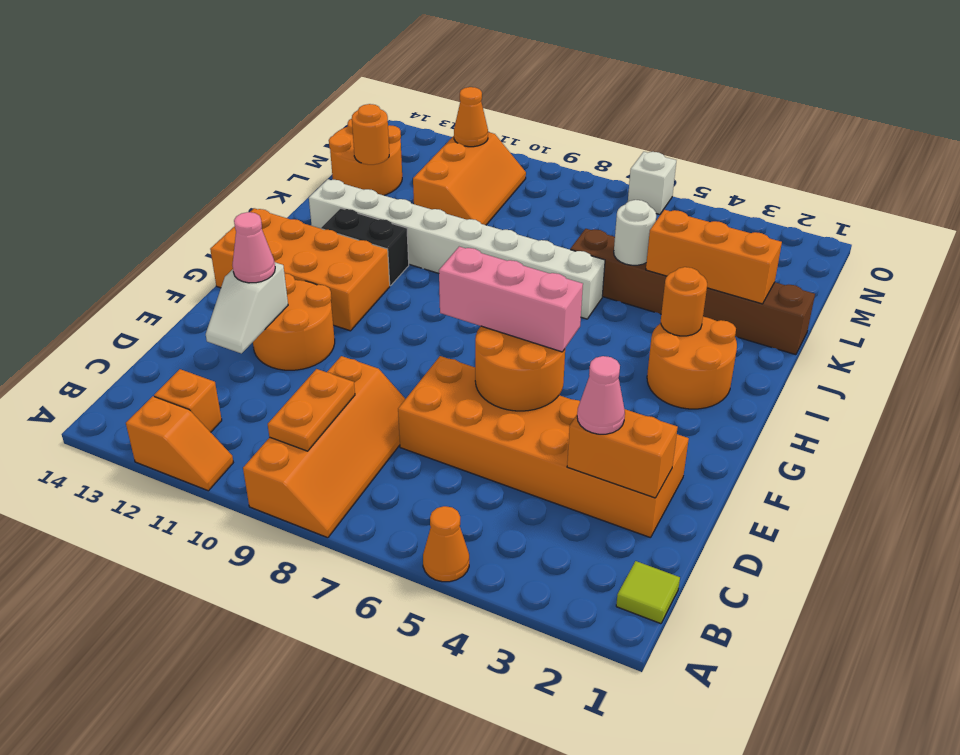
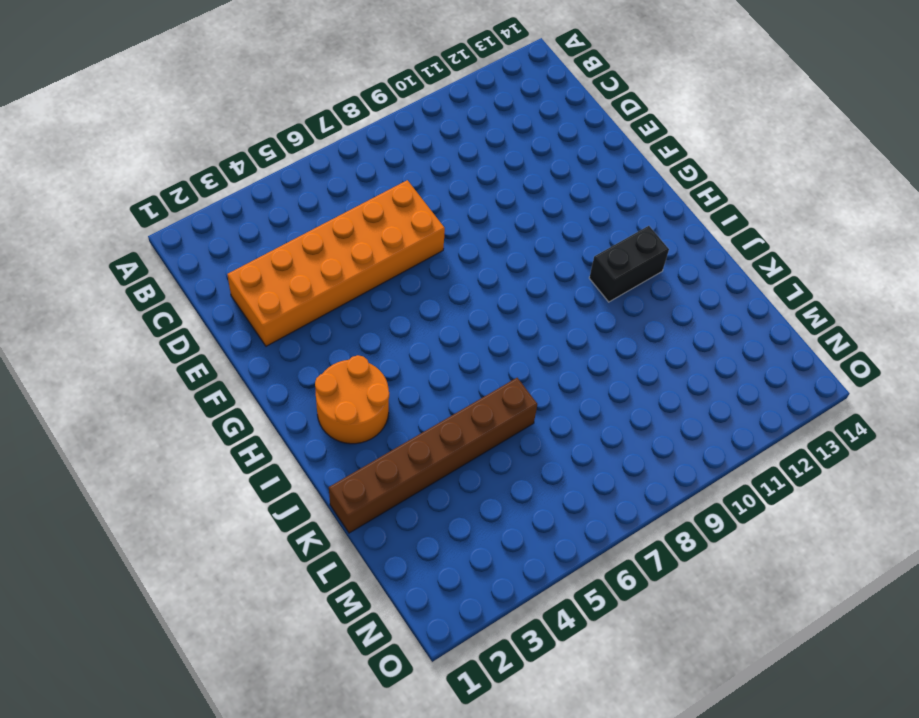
none -> orange 1x1 cone [423,506,469,582]
none -> orange 2x4 slope [243,356,405,538]
none -> orange 1x2 slope [126,396,233,491]

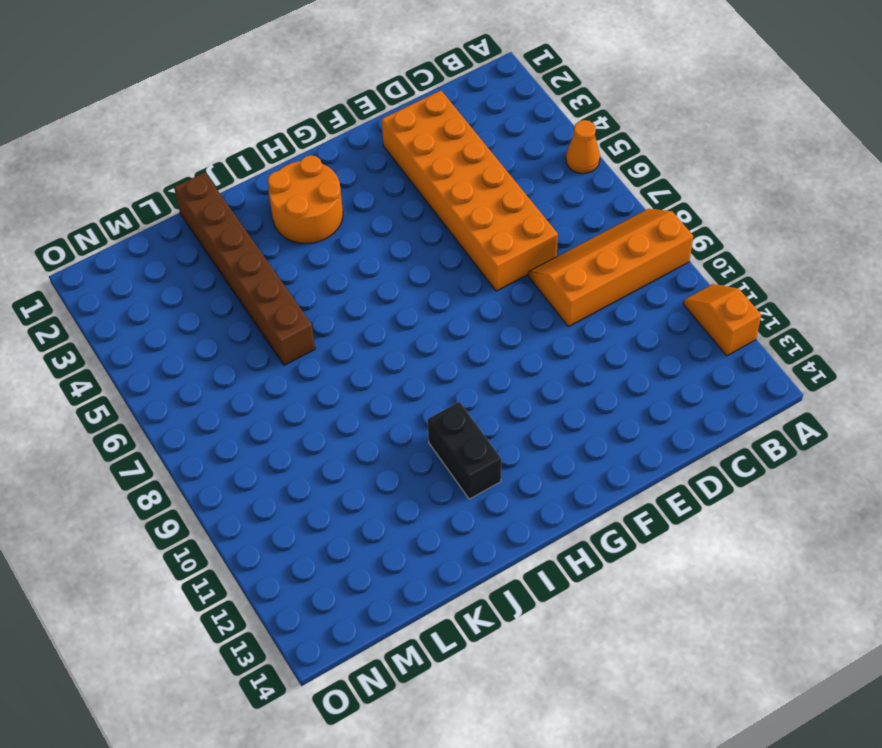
none -> lime 1x1 tile [616,561,680,624]
none -> orange 1x1 brick [154,369,222,432]
none -> orange 2x2 round brick [253,273,335,370]

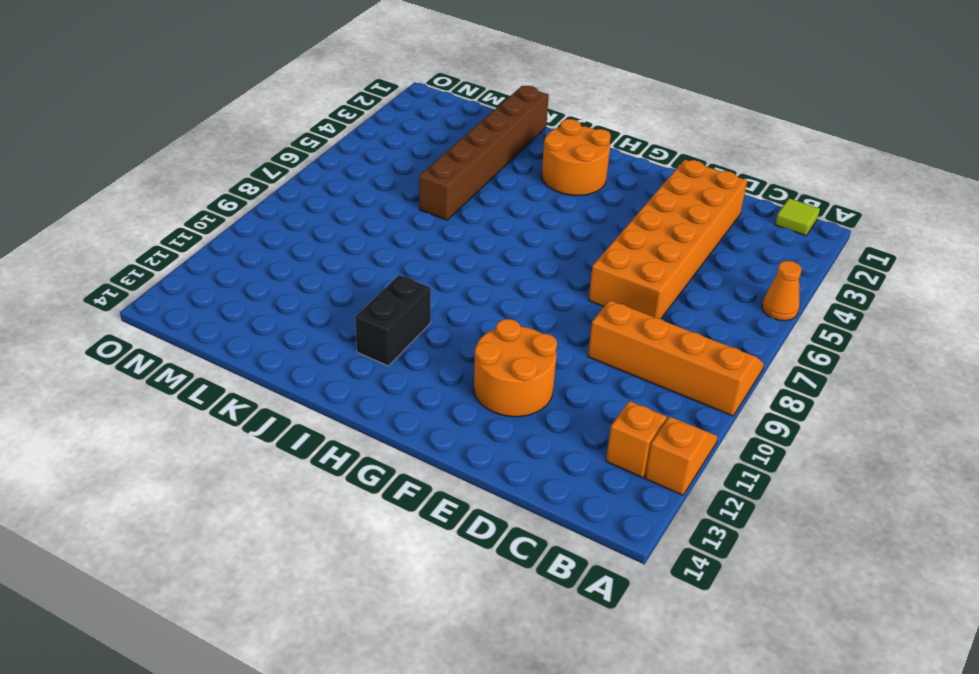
none -> orange 2x4 brick [210,208,390,331]
none -> white 1x8 brick [309,179,605,319]
none -> orange 2x3 slope [413,132,526,225]

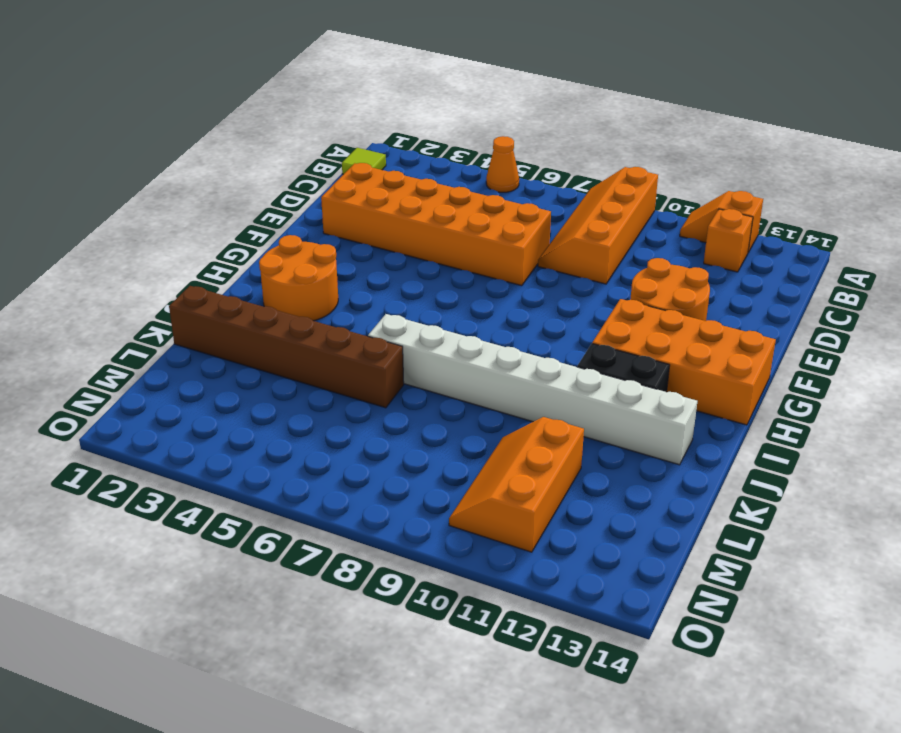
none -> orange 2x2 round brick [329,119,402,195]
none -> white 1x1 brick [628,152,676,214]
none -> orange 1x2 plate [268,369,355,451]

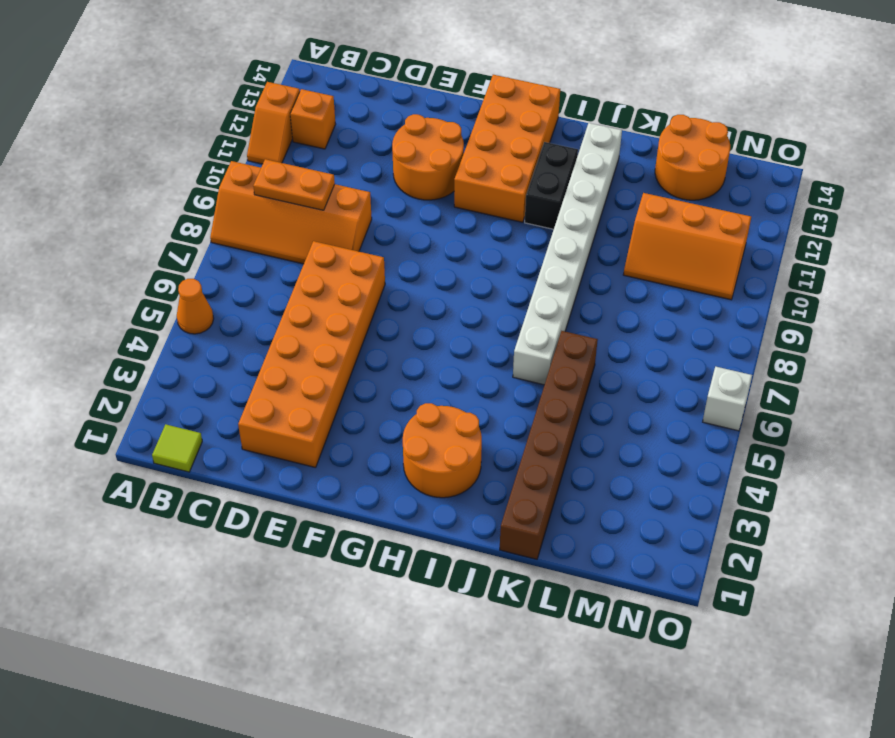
none -> orange 1x2 brick [567,409,678,498]
none -> white 1x2 slope [206,262,288,353]
none -> orange 2x2 round brick [475,326,565,411]

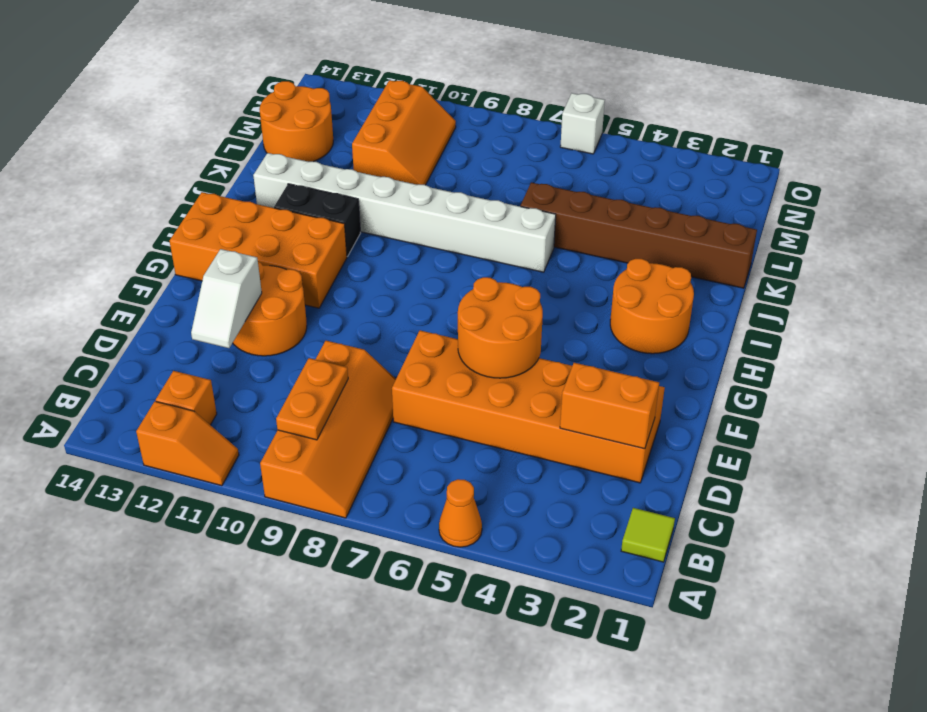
none -> orange 1x1 round brick [661,267,707,336]
none -> orange 1x3 brick [646,210,782,304]
none -> white 1x1 round brick [614,200,656,265]

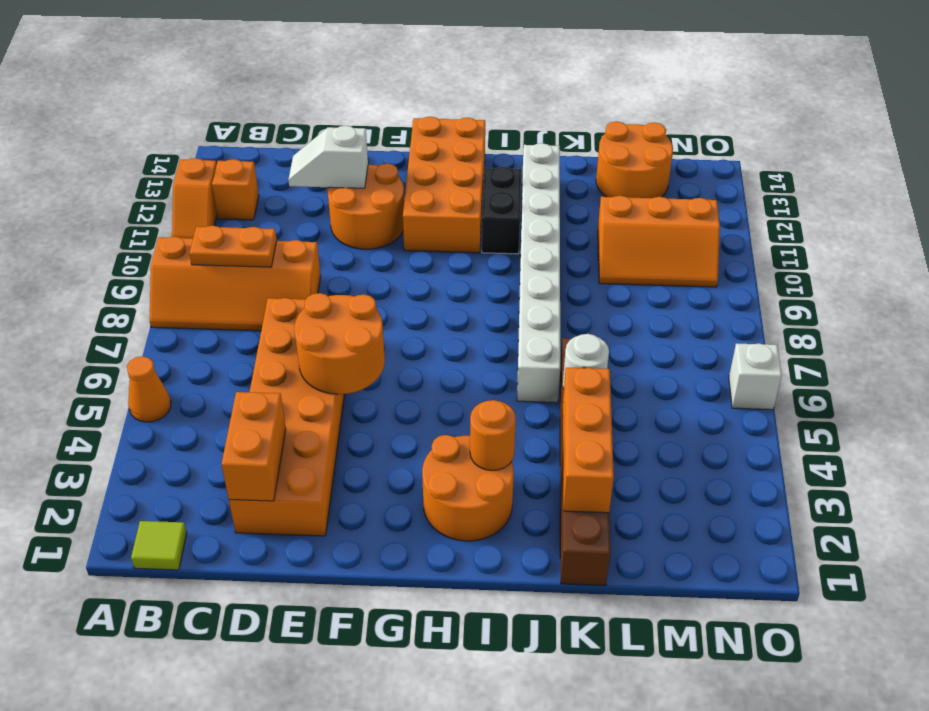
none -> orange 1x1 round brick [352,104,389,165]
none -> orange 1x1 cone [454,87,488,147]
none -> pink 1x1 cone [577,356,625,434]

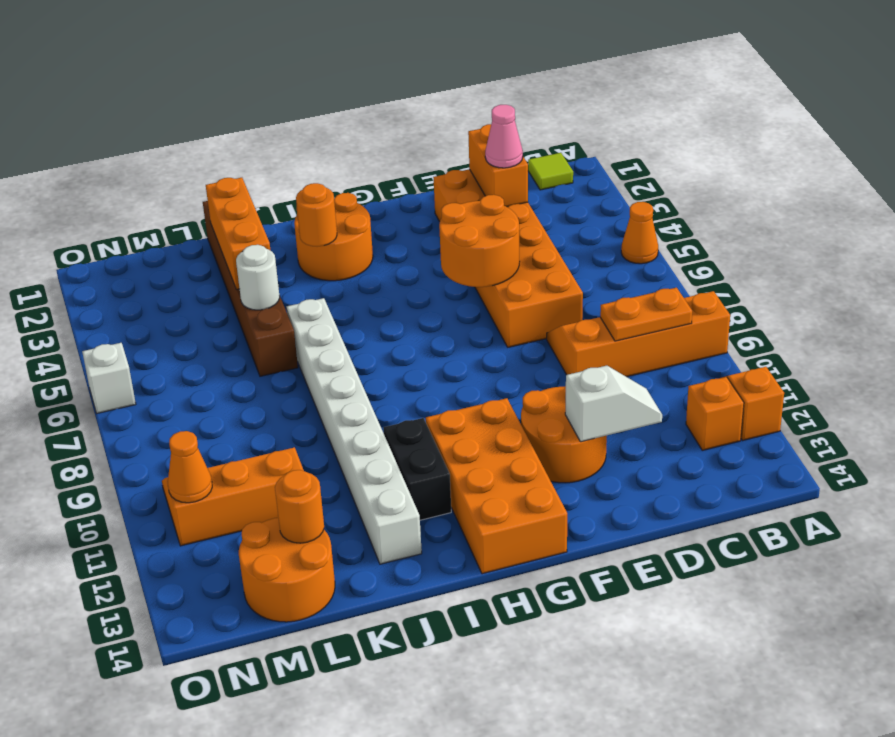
none -> pink 1x1 cone [232,212,275,283]
none -> pink 1x3 brick [439,247,583,352]

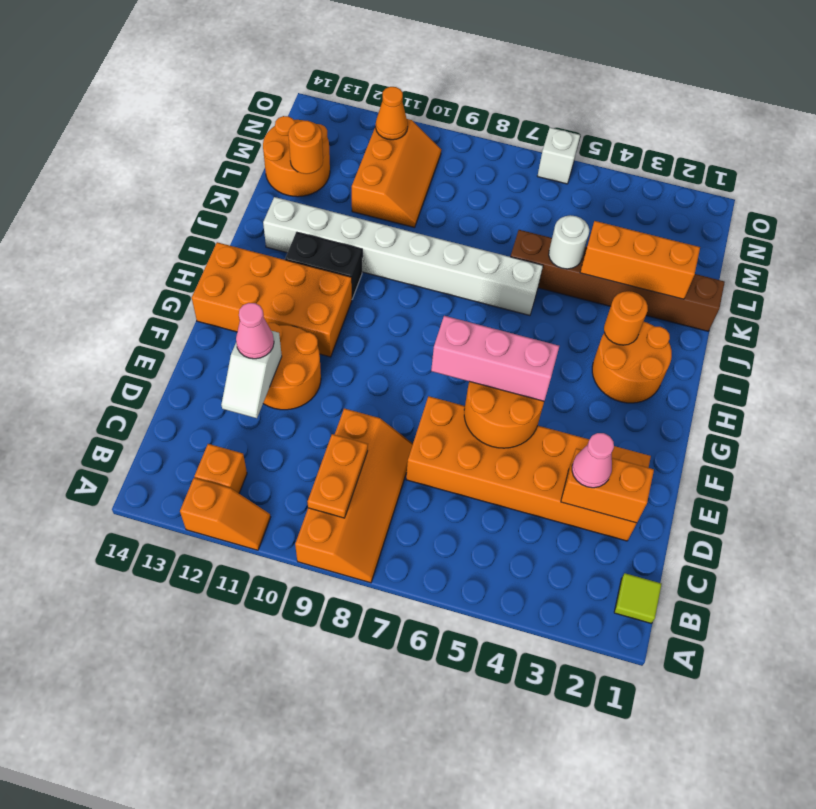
none -> orange 1x1 cone [423,506,469,582]

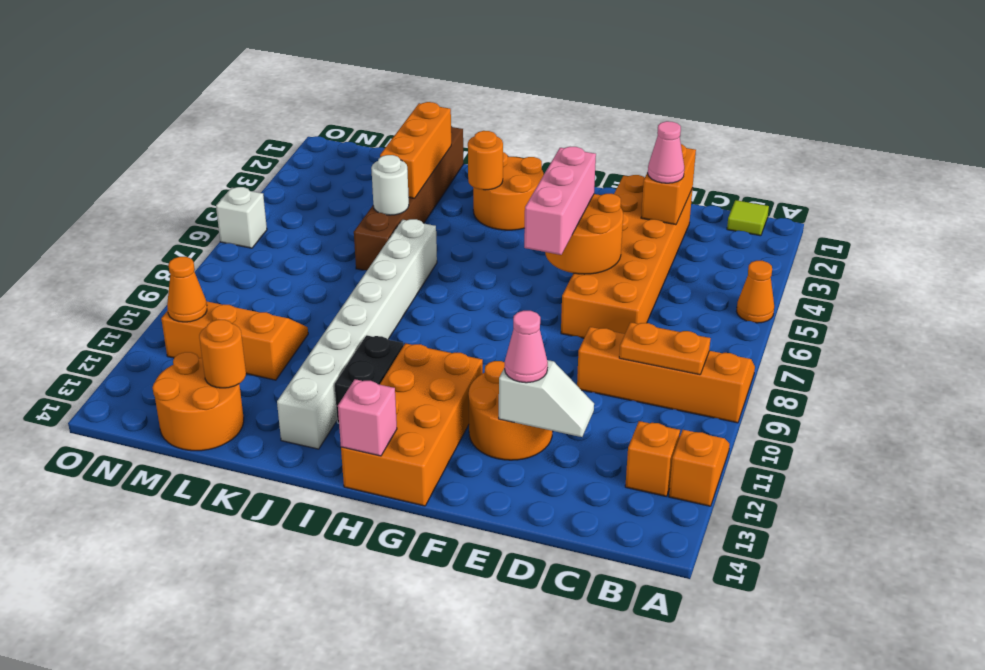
pink 1x1 brick [338,379,397,456] -> none

